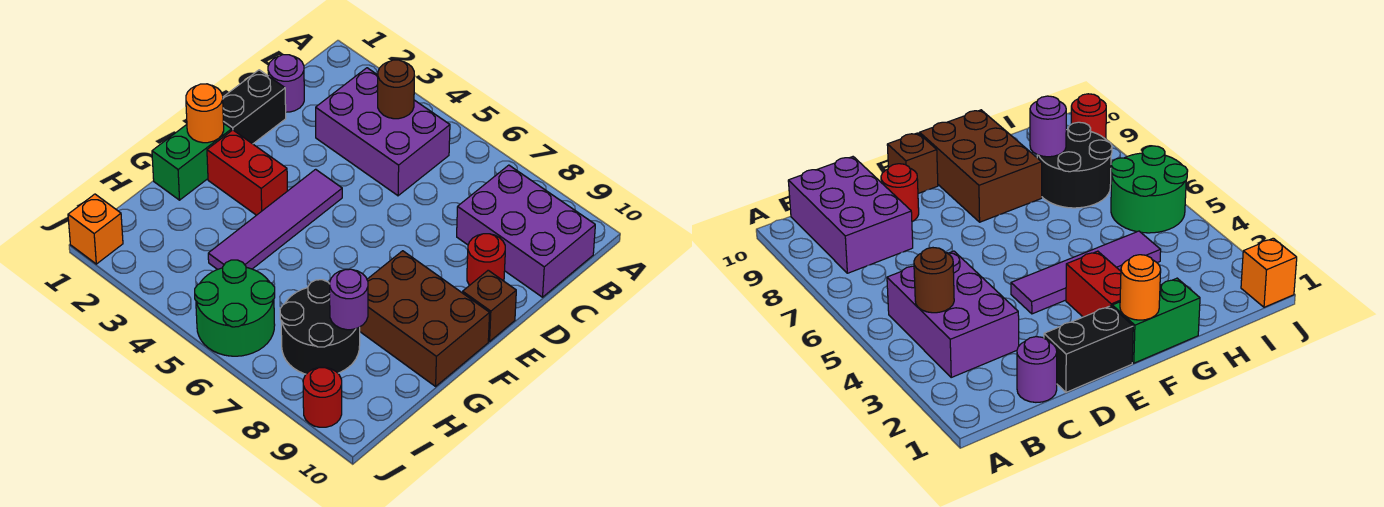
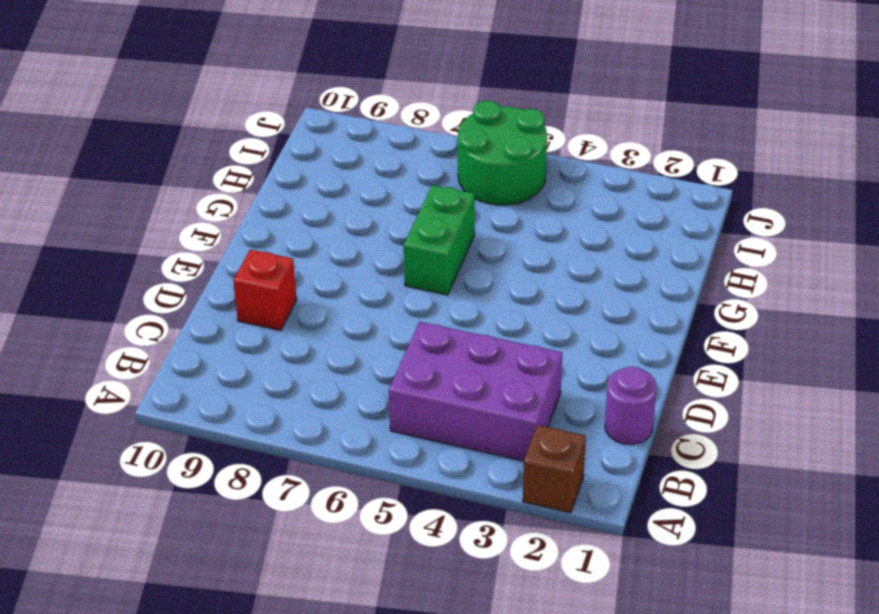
brown 1x1 brick [523,425,586,513] -> brown 1x1 brick moved to [463,270,516,341]
red 1x1 brick [233,250,297,330] -> red 1x1 round brick [467,234,505,285]
green 1x2 brick [404,185,475,295] -> green 1x2 brick moved to [152,124,232,200]
none -> purple 2x3 brick [457,165,595,297]
none -> black 1x2 brick [223,70,286,144]
none -> purple 1x4 tile [208,169,342,270]

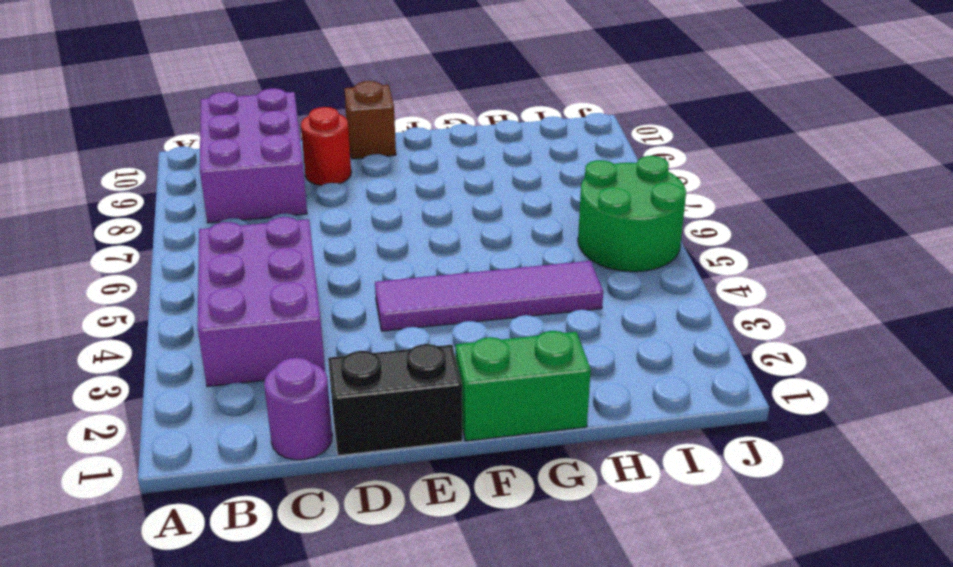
none -> red 1x2 brick [207,130,287,215]
none -> brown 2x3 brick [360,251,490,386]
none -> black 2x2 round brick [280,280,360,374]

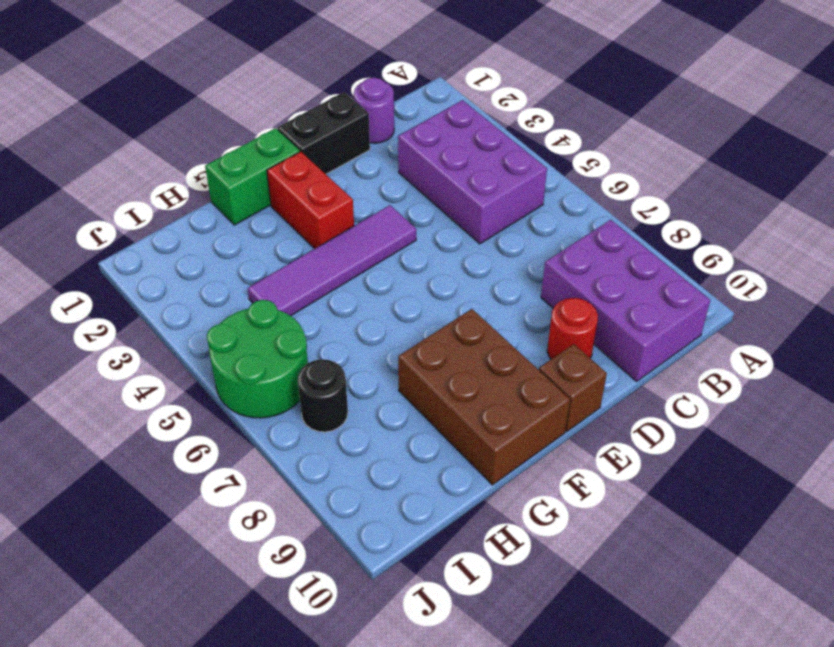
black 1x1 round brick [298,359,348,432] -> black 2x2 round brick [280,280,360,374]
none -> orange 1x1 brick [68,194,123,264]
none -> red 1x1 round brick [303,367,342,427]
none -> brown 1x1 round brick [378,60,415,119]

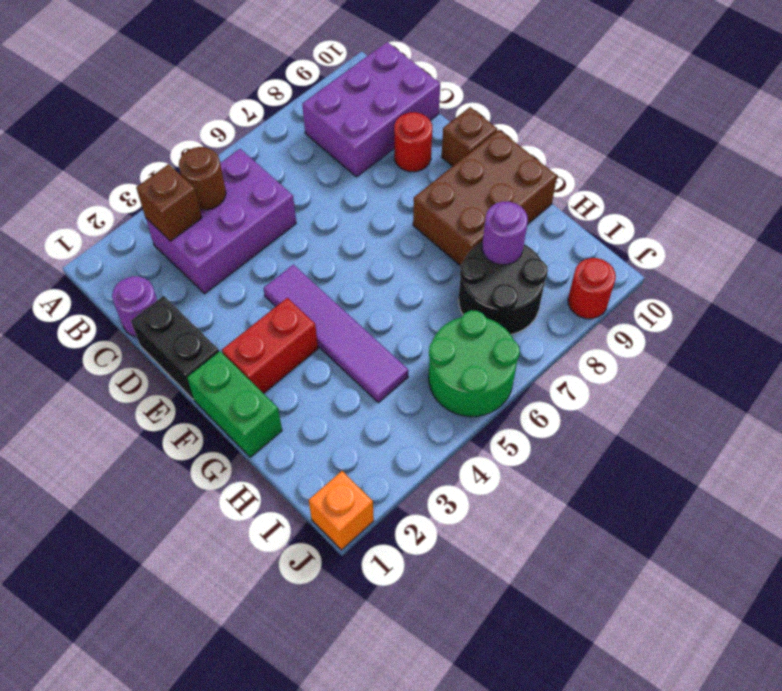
brown 1x1 brick [136,164,202,241] -> none
none -> orange 1x1 round brick [186,84,224,143]

